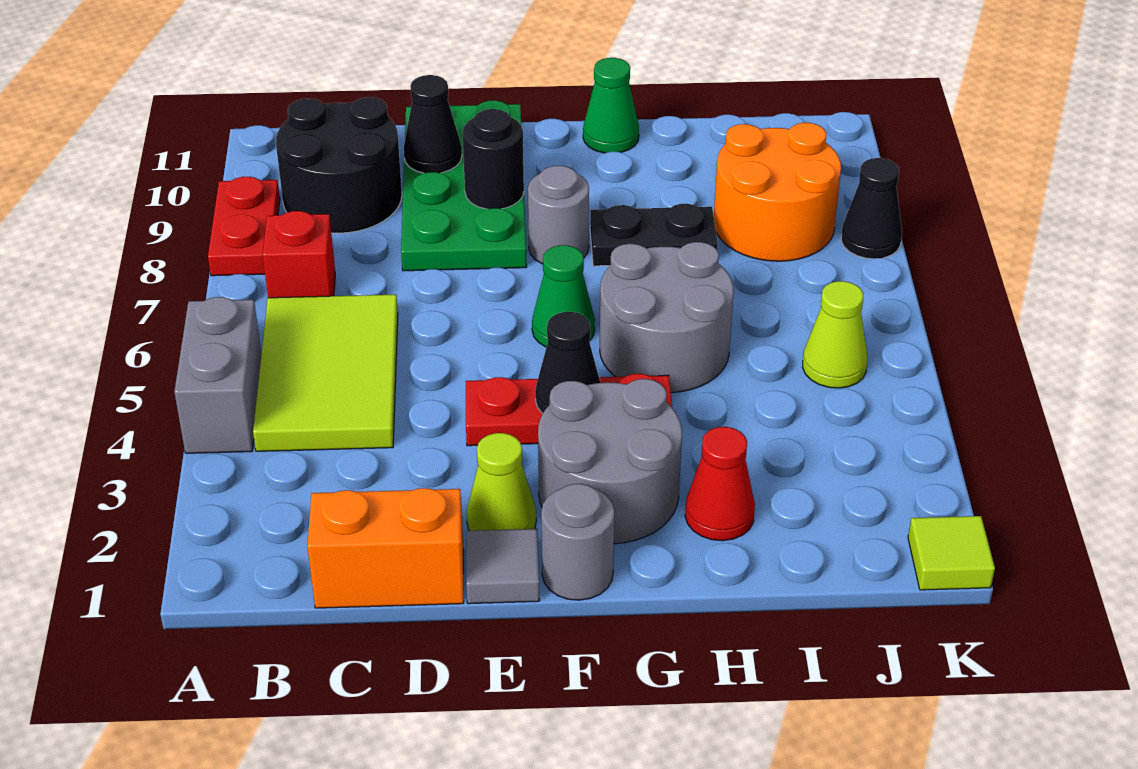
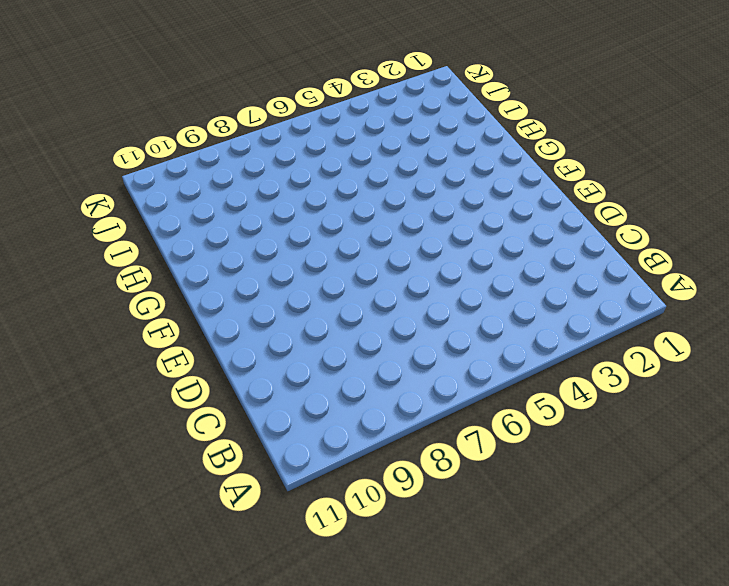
none -> grey 1x2 brick [174,297,261,453]
none -> red 1x2 plate [208,177,280,276]
none -> lime 2x3 tile [253,295,398,451]

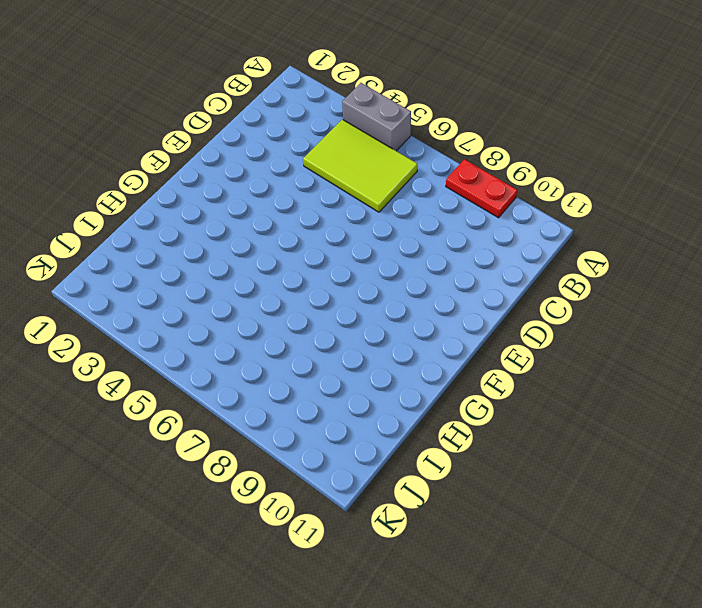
none -> red 1x1 brick [263,211,335,298]
none -> black 2x2 round brick [276,97,402,233]
none -> orange 1x2 brick [307,488,464,608]

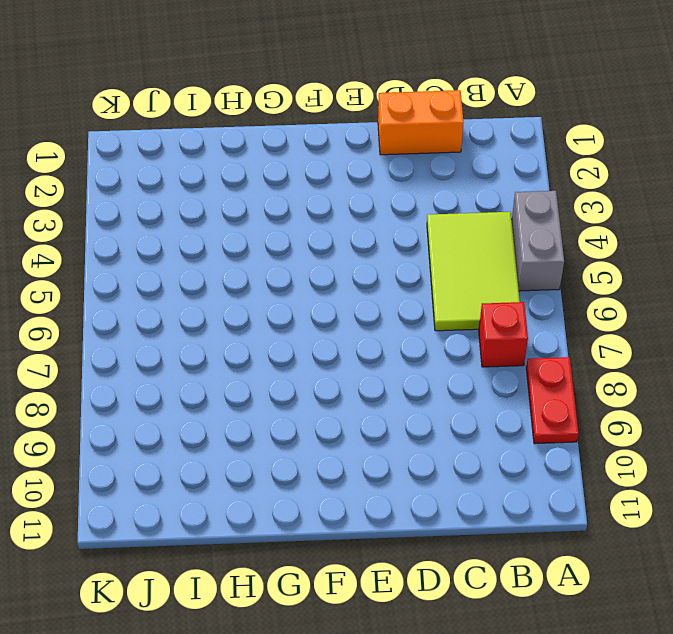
none -> black 2x2 round brick [276,97,402,233]
none -> green 2x4 plate [401,100,527,271]
none -> grey 1x1 tile [466,529,540,604]

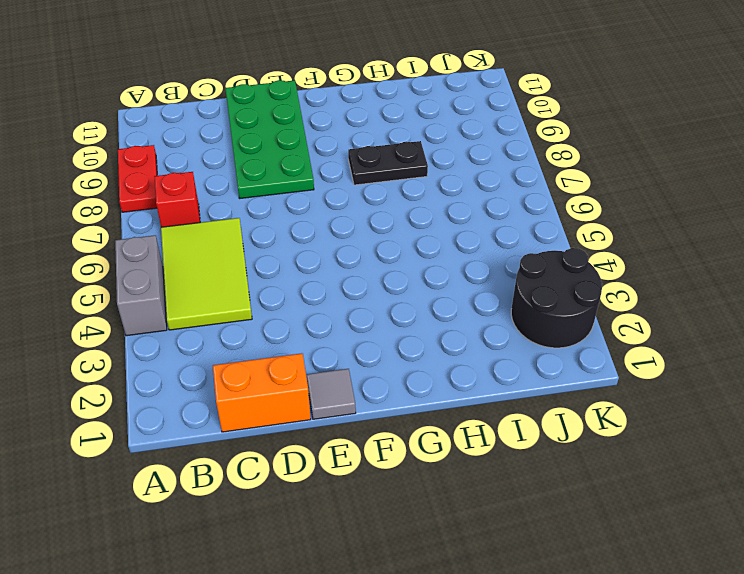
black 2x2 round brick [511,248,602,348] -> black 2x2 round brick moved to [276,97,402,233]
none -> lime 1x1 cone [467,433,536,531]
none -> red 1x3 plate [466,374,672,446]
none -> grey 1x1 round brick [541,484,614,600]

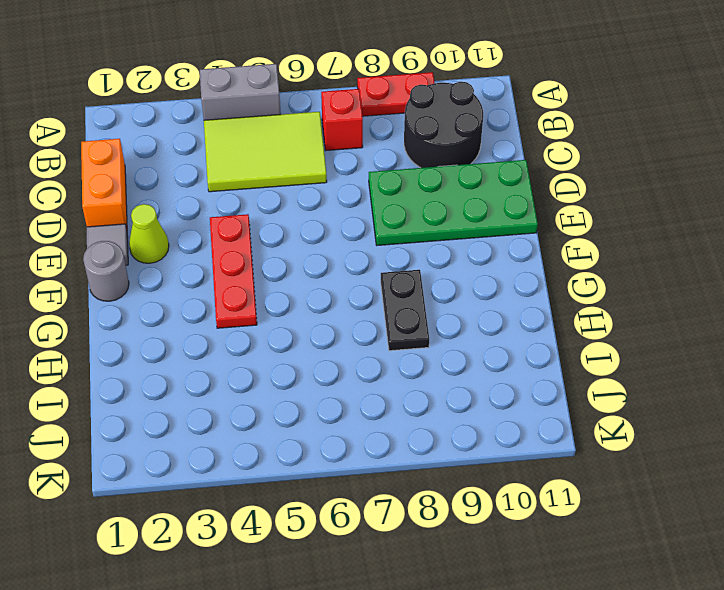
none -> grey 2x2 round brick [538,379,682,544]
none -> green 1x1 cone [532,245,595,347]
none -> grey 1x1 round brick [528,166,589,264]

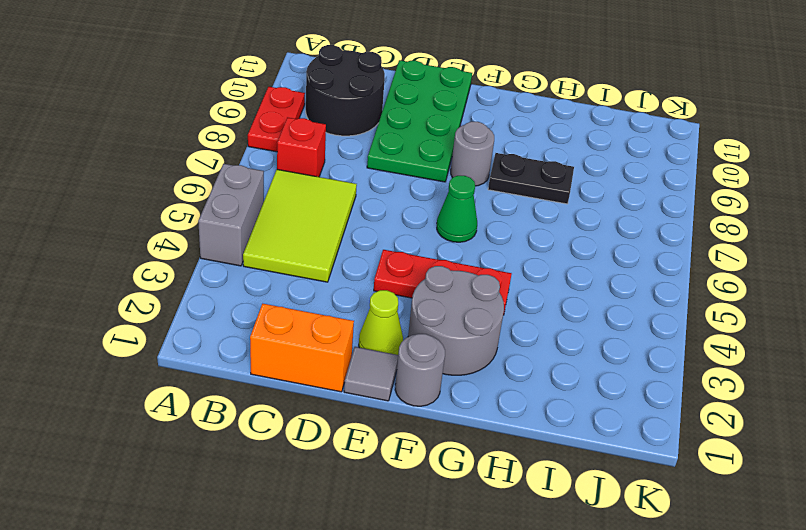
none -> grey 2x2 round brick [600,242,734,393]
none -> green 1x1 cone [583,58,639,153]
none -> red 1x1 cone [685,427,755,541]

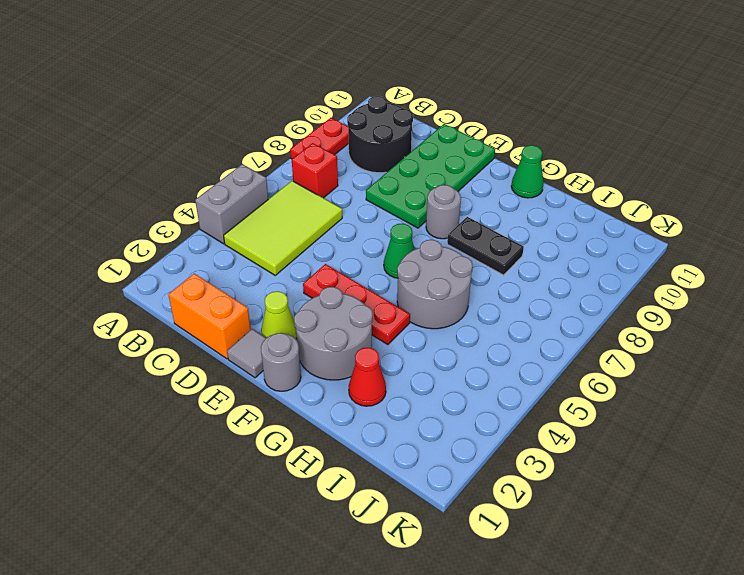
none -> orange 2x2 round brick [714,123,841,261]
none -> lime 1x1 cone [803,281,867,388]
none -> lime 1x1 tile [908,516,995,590]

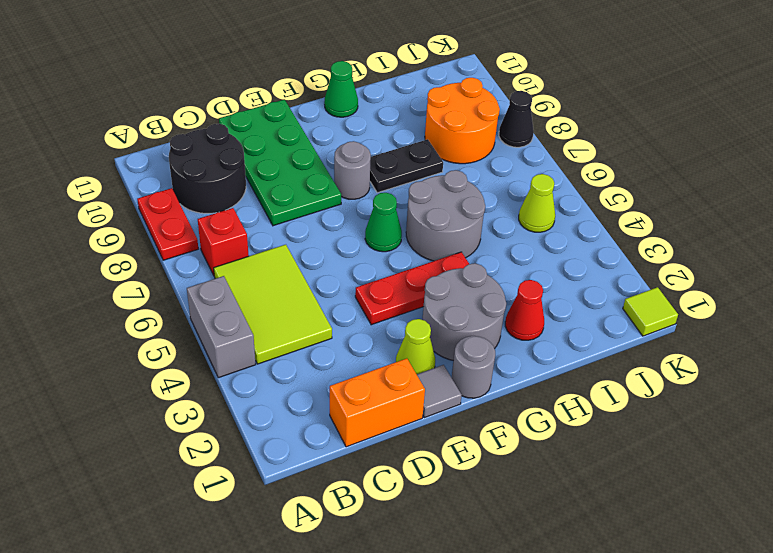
none -> black 1x1 cone [404,75,462,173]
none -> black 1x1 round brick [462,109,524,209]
none -> black 1x1 cone [535,312,600,414]

